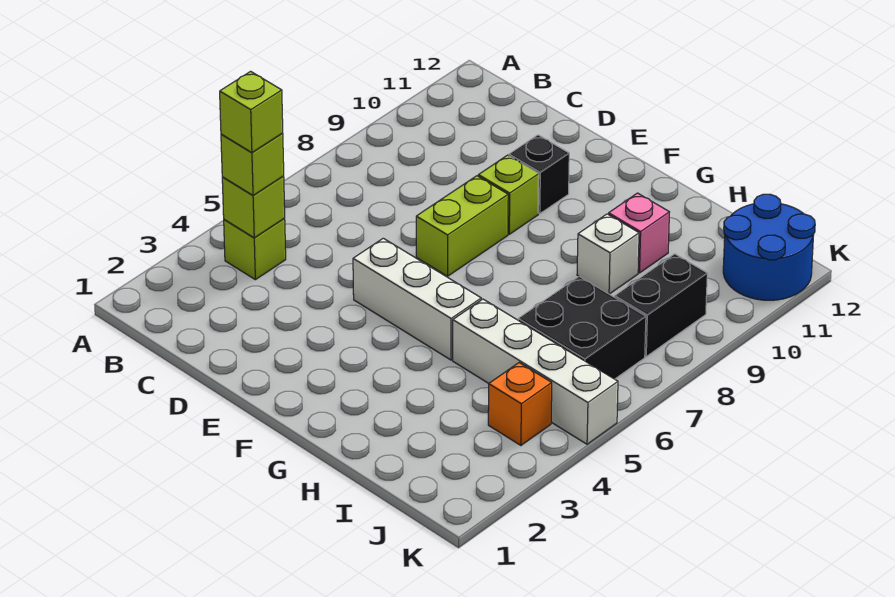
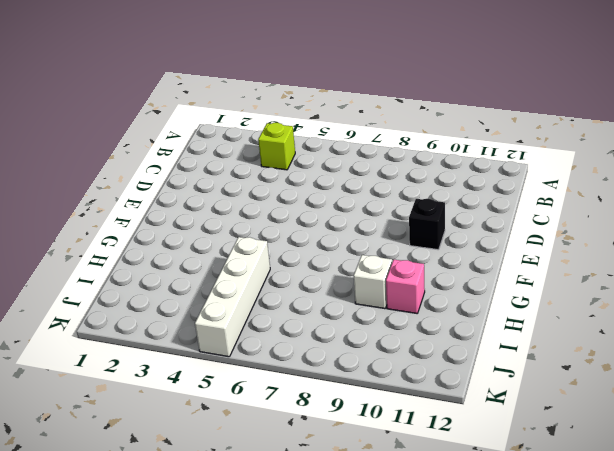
none -> white 1x3 brick [353,238,481,360]
none -> lime 1x2 brick [416,176,508,276]
none -> lime 1x1 brick [478,155,539,234]

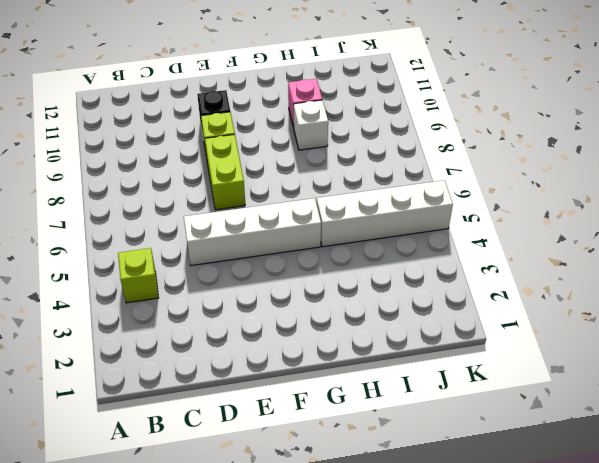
white 1x4 brick [184,198,321,266] -> white 1x3 brick [353,238,481,360]
none -> black 2x2 brick [518,276,646,379]
none -> orange 1x1 brick [488,363,552,445]
none -> black 1x2 brick [615,254,707,356]

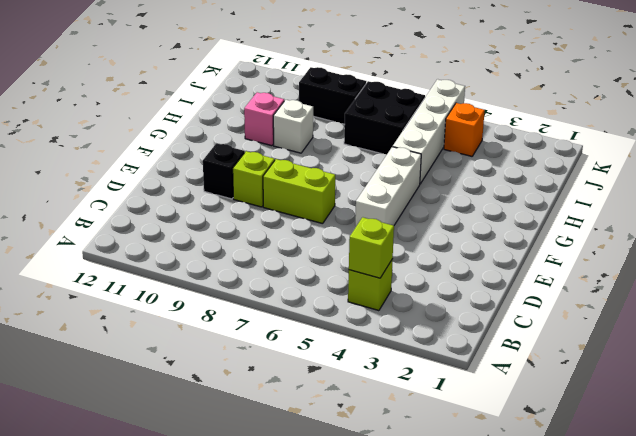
none -> blue 2x2 round brick [723,194,815,300]
none -> lime 1x1 brick [221,133,284,196]
none -> lime 1x1 brick [220,71,283,153]

